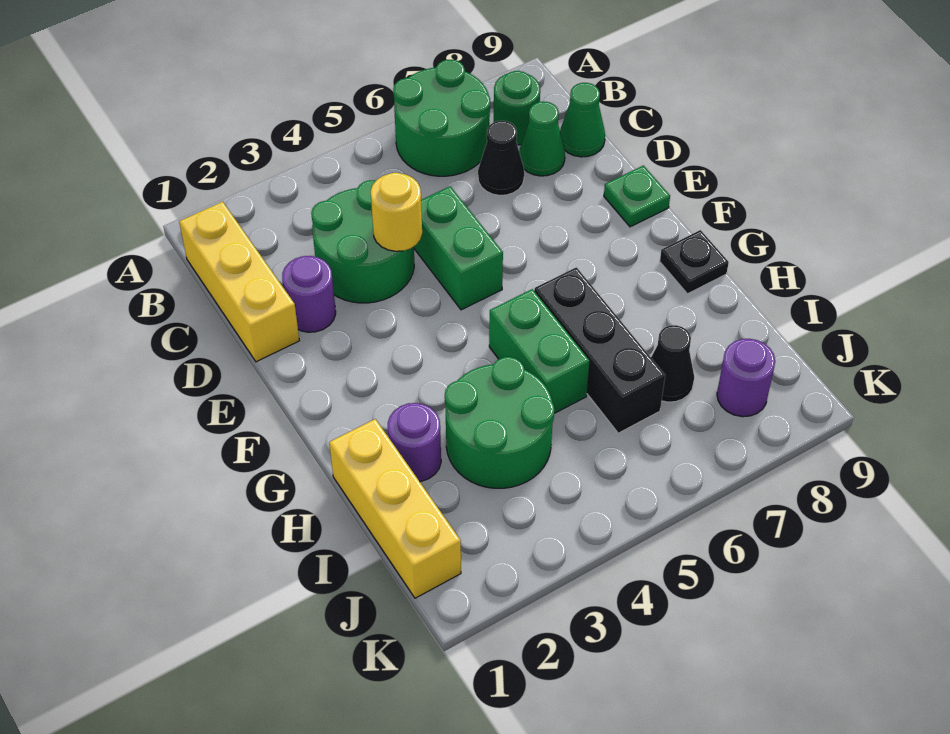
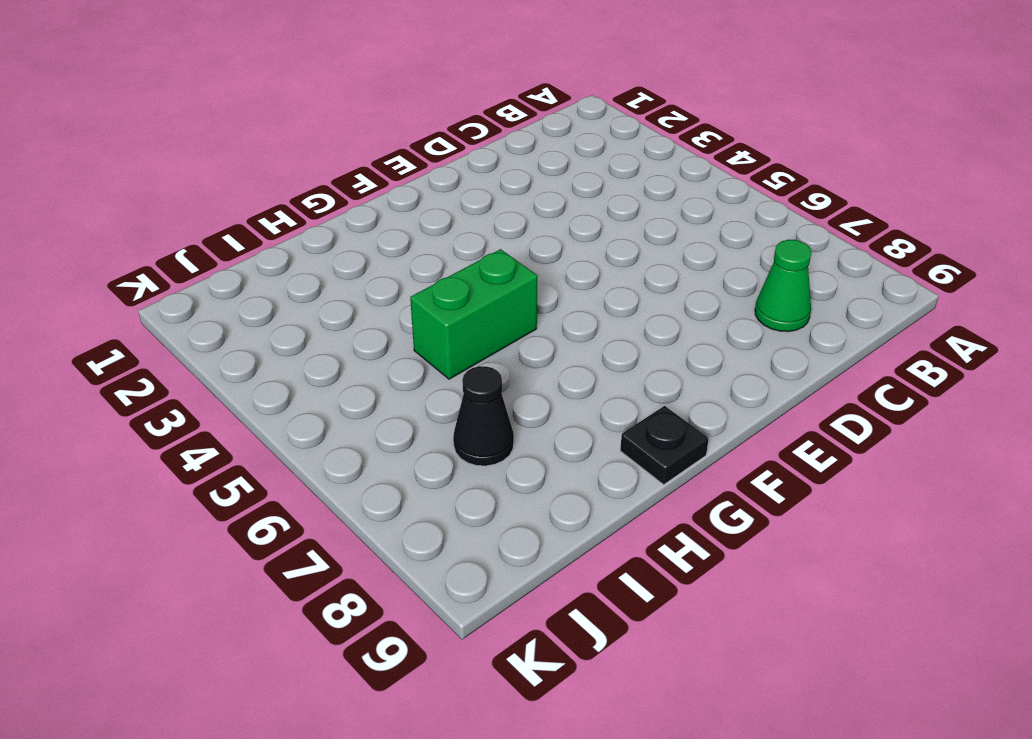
none -> green 2x2 round brick [393,60,490,176]
none -> yellow 1x3 brick [179,202,299,362]
none -> green 1x1 round brick [494,71,540,145]

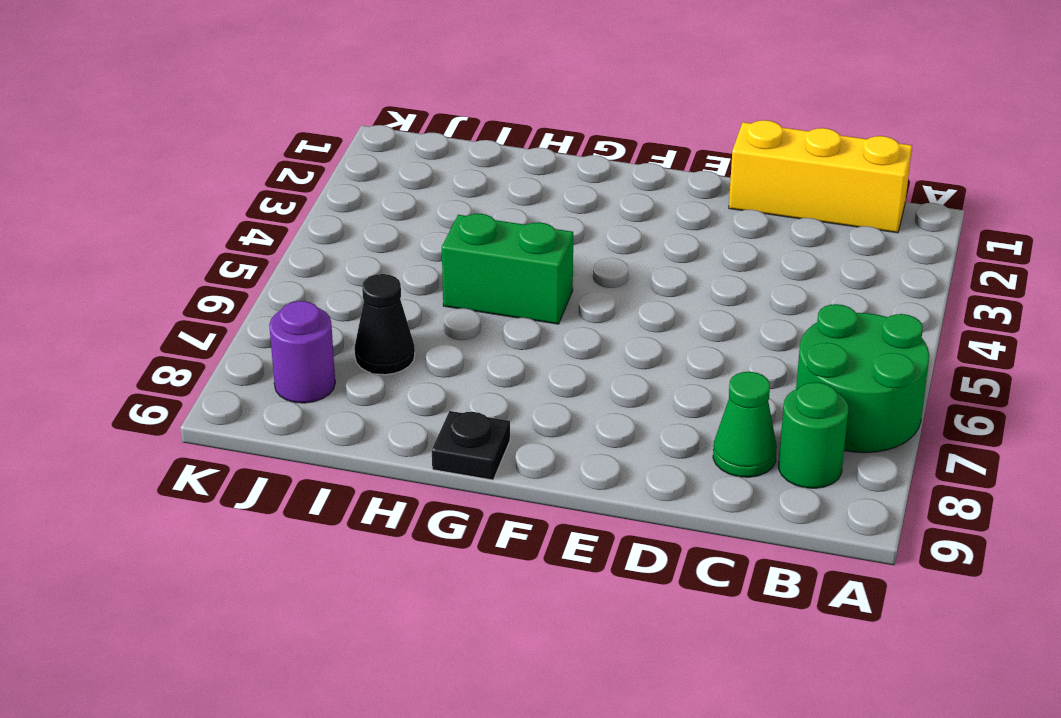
none -> green 2x2 round brick [311,180,414,303]
none -> black 1x1 cone [478,121,524,195]
none -> green 1x1 cone [560,83,605,157]

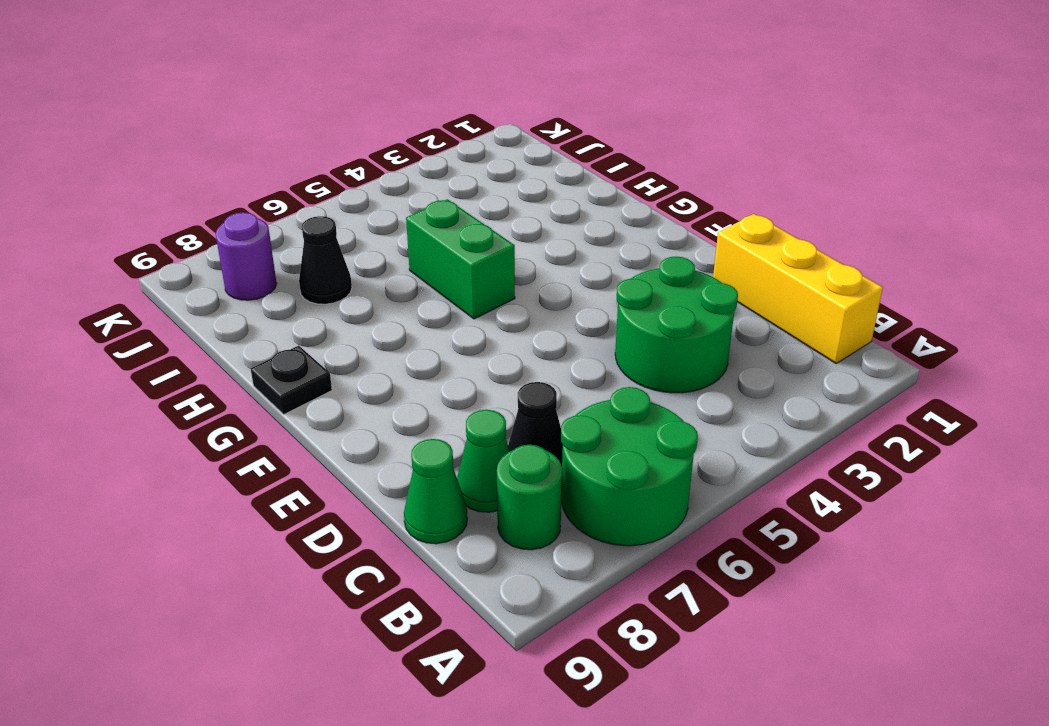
none -> purple 1x1 round brick [282,256,336,332]
none -> green 1x2 brick [414,186,503,310]
none -> green 1x1 plate [604,166,670,227]

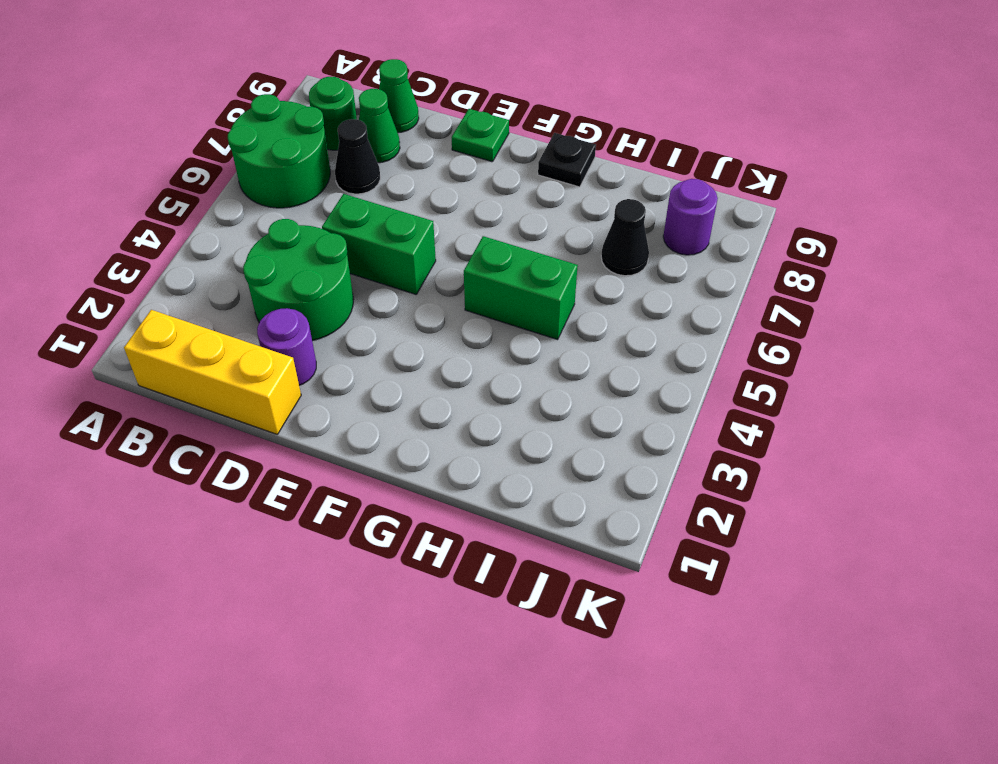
none -> black 1x3 brick [534,267,665,433]
none -> yellow 1x3 brick [329,419,461,598]
none -> purple 1x1 round brick [388,403,441,482]

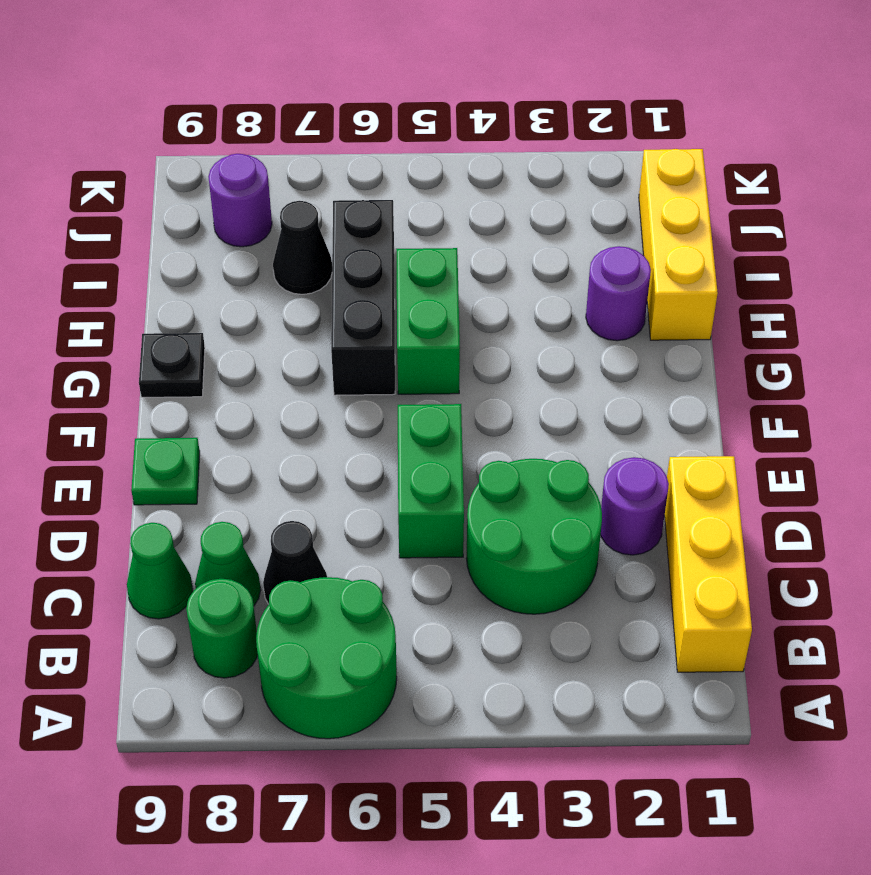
none -> green 2x2 round brick [445,357,554,488]
none -> yellow 1x1 round brick [371,173,422,251]

